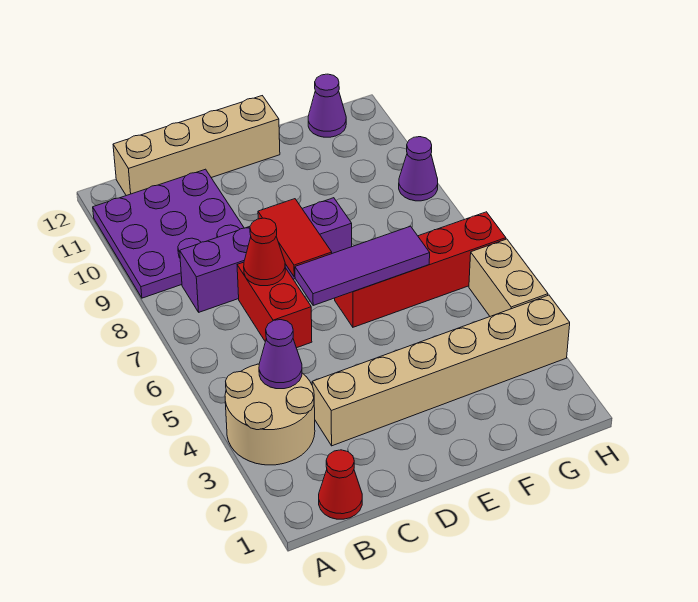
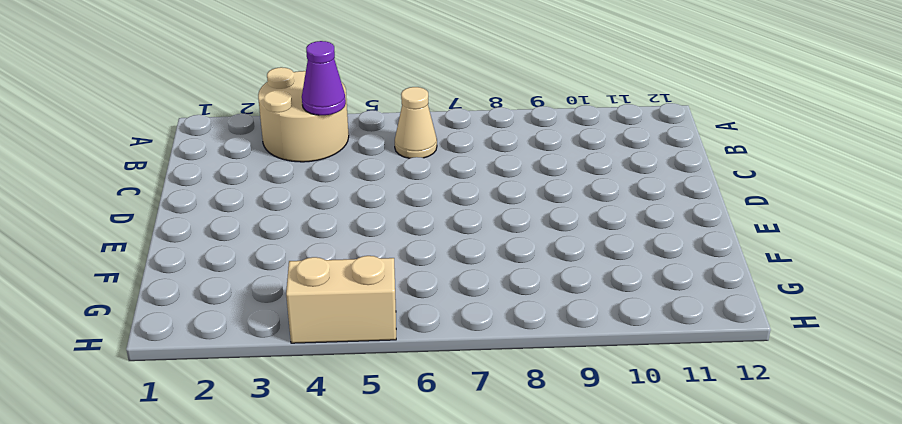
tan 1x1 cone [395,87,437,158] -> none
none -> purple 3x3 plate [93,169,244,298]
none -> red 1x1 cone [319,450,362,519]
none -> purple 1x4 brick [180,198,352,312]

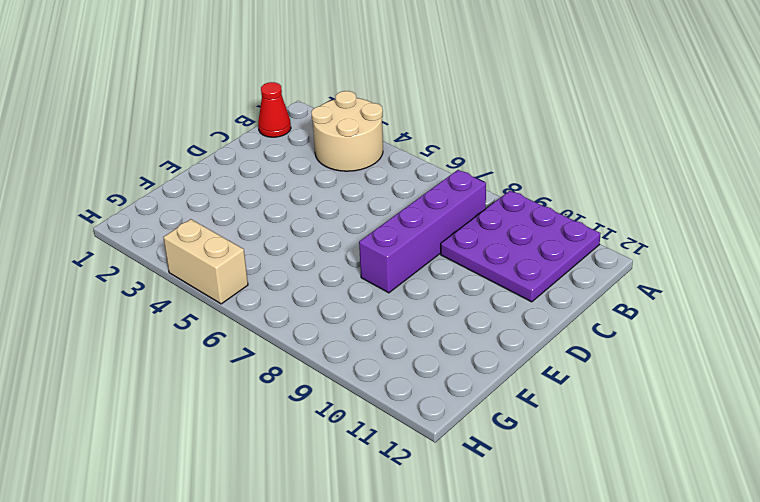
none -> tan 1x4 brick [113,96,280,196]
none -> tan 1x6 brick [312,295,570,446]
none -> red 1x2 brick [237,262,312,348]

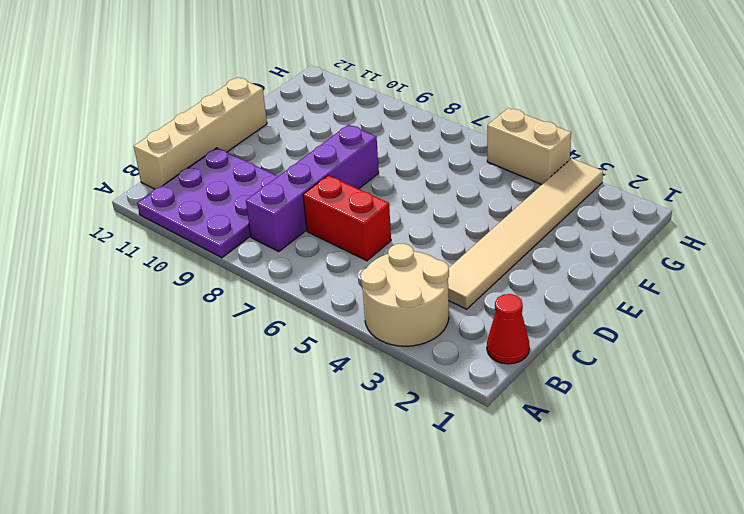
tan 1x6 tile [448,158,603,309] -> tan 1x6 brick [312,295,570,446]
none -> red 1x4 brick [335,212,506,327]
none -> purple 1x1 cone [308,74,346,137]
none -> purple 1x1 cone [399,137,438,201]

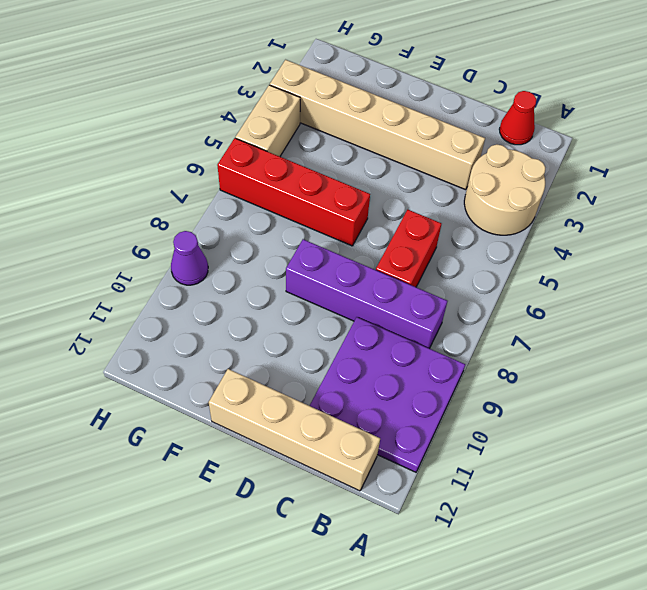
none -> purple 1x1 cone [308,74,346,137]
none -> purple 1x1 cone [259,320,302,389]
none -> red 1x1 cone [244,218,285,286]

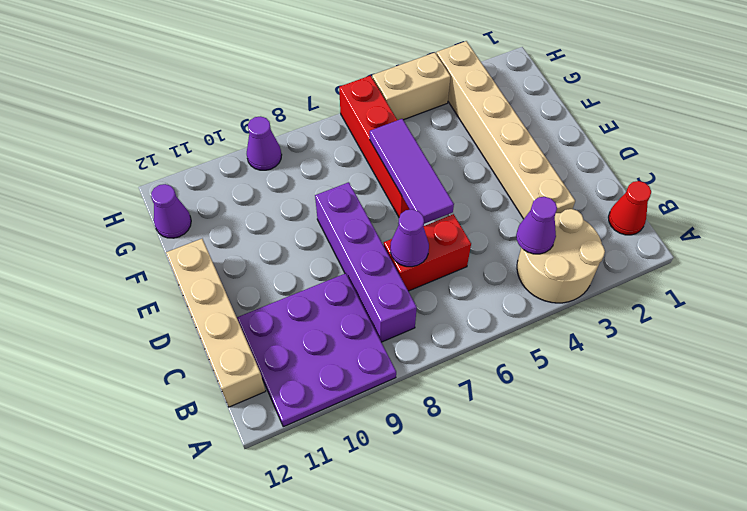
purple 1x1 cone [390,209,429,267] -> red 1x1 cone [244,218,285,286]
none -> red 1x2 tile [258,199,332,277]

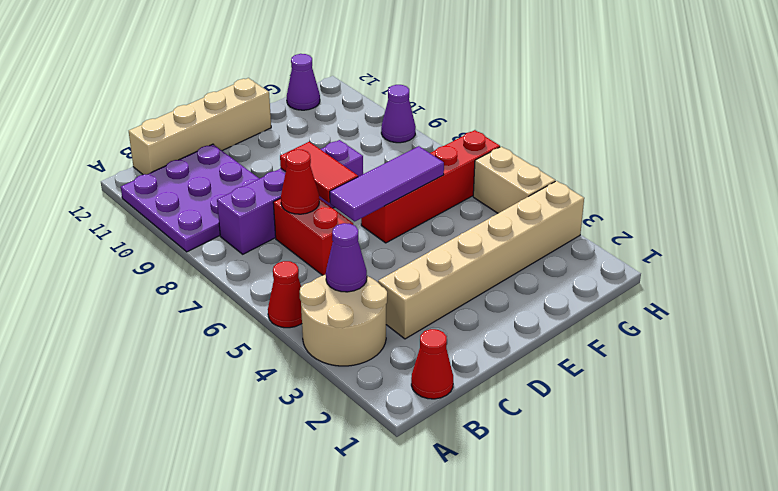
red 1x1 cone [268,261,302,328] -> none

